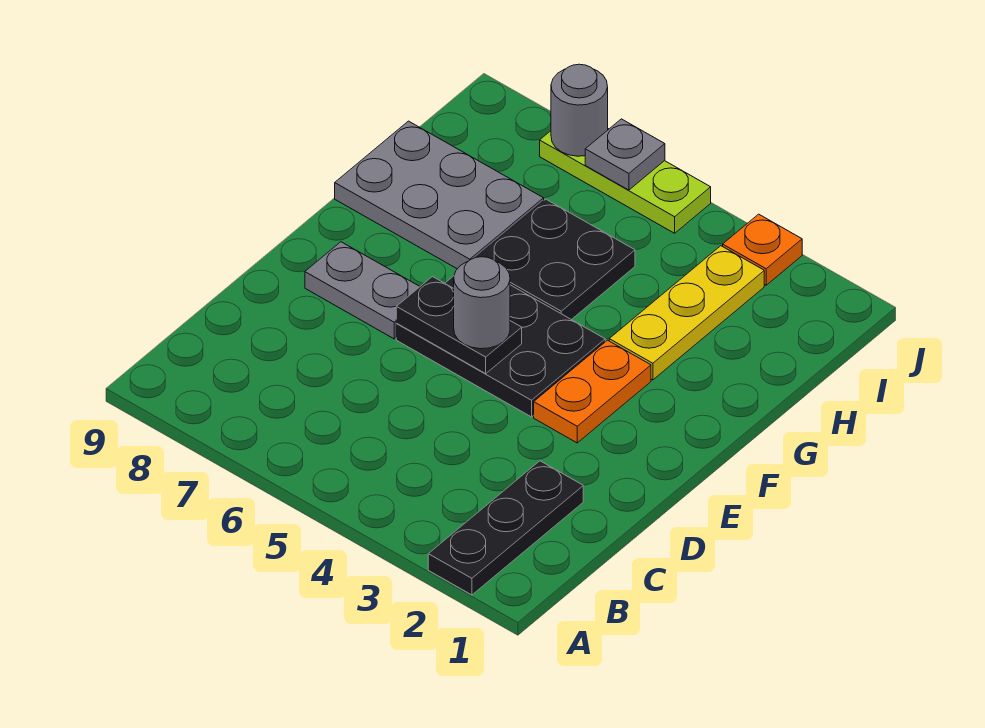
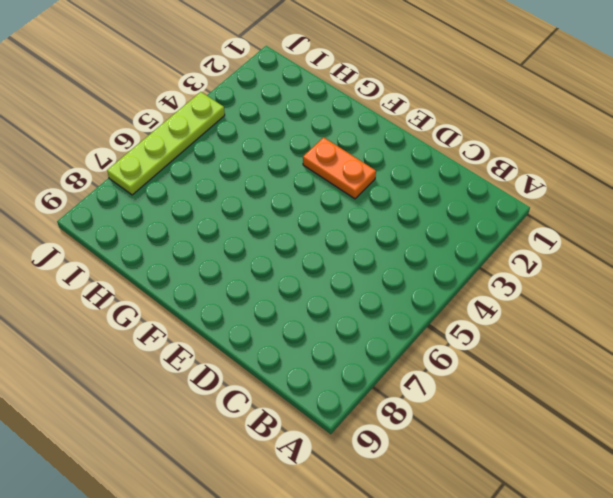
lime 1x4 plate [107,92,225,195] -> lime 1x3 plate [540,129,711,233]
none -> black 1x3 plate [428,461,583,595]
none -> black 2x3 plate [396,276,605,417]
none -> grey 1x2 plate [305,242,420,339]

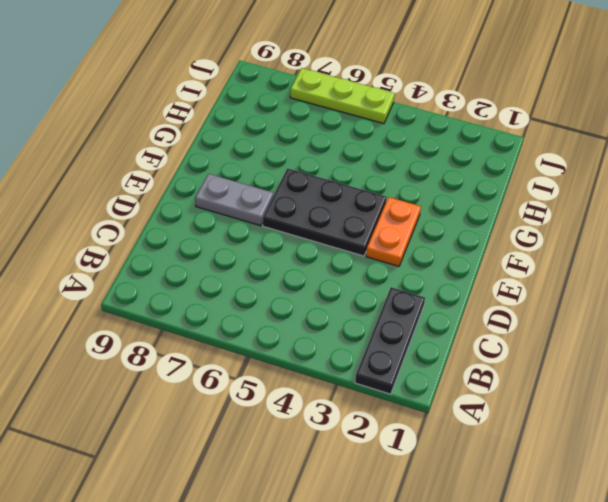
none -> yellow 1x3 plate [609,246,764,380]
none -> black 2x2 plate [477,199,635,320]
none -> grey 2x3 plate [335,121,544,269]

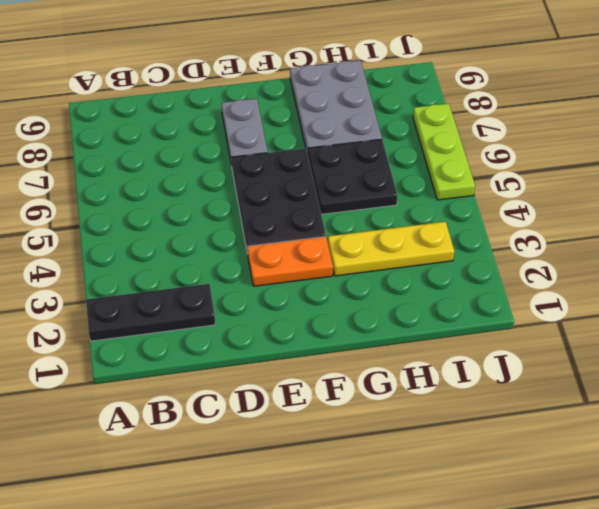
none -> orange 1x1 plate [723,214,802,285]
none -> black 1x2 plate [396,277,522,374]
none -> grey 1x1 plate [585,119,665,190]

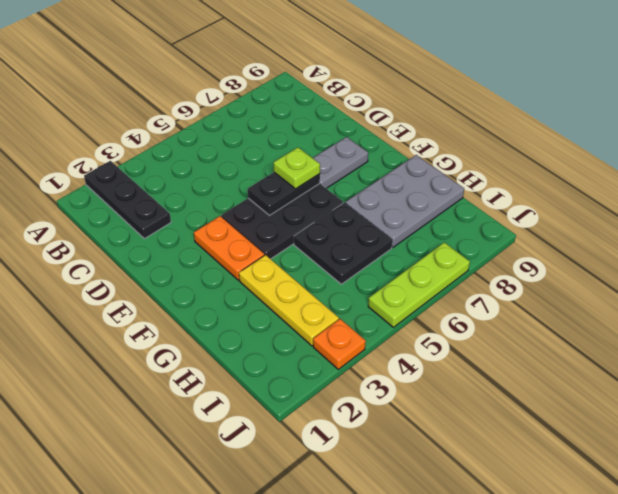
lime 1x1 plate [273,147,320,189] -> none
none -> grey 1x1 plate [585,119,665,190]
none -> grey 1x1 round brick [551,64,608,156]
none -> grey 1x1 round brick [454,257,510,349]

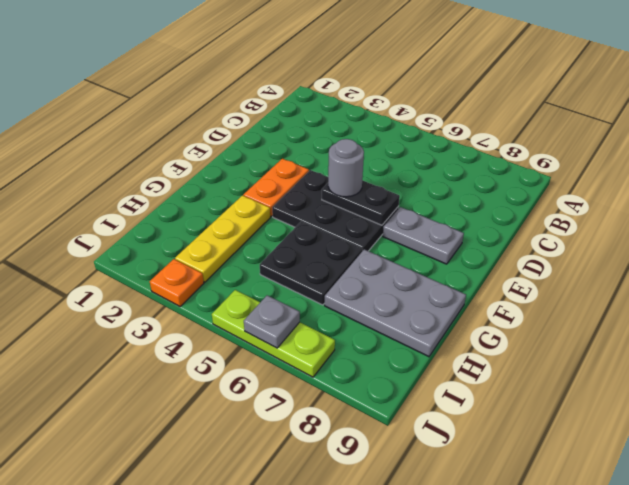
none -> black 1x3 plate [428,461,583,595]
none -> grey 1x1 round brick [551,64,608,156]

